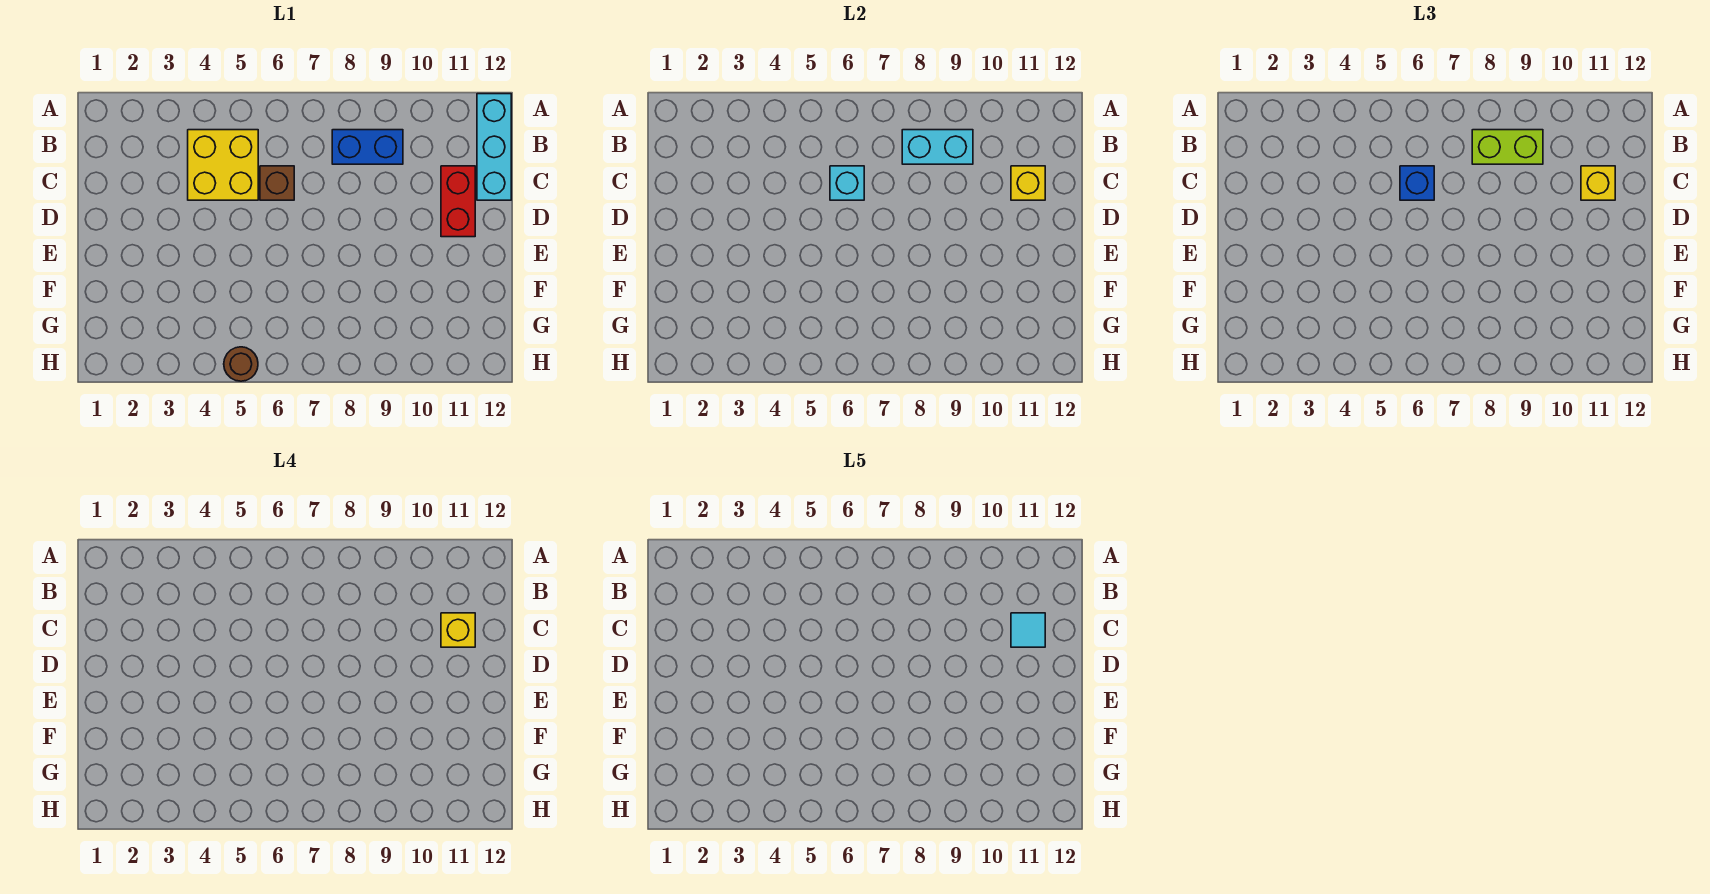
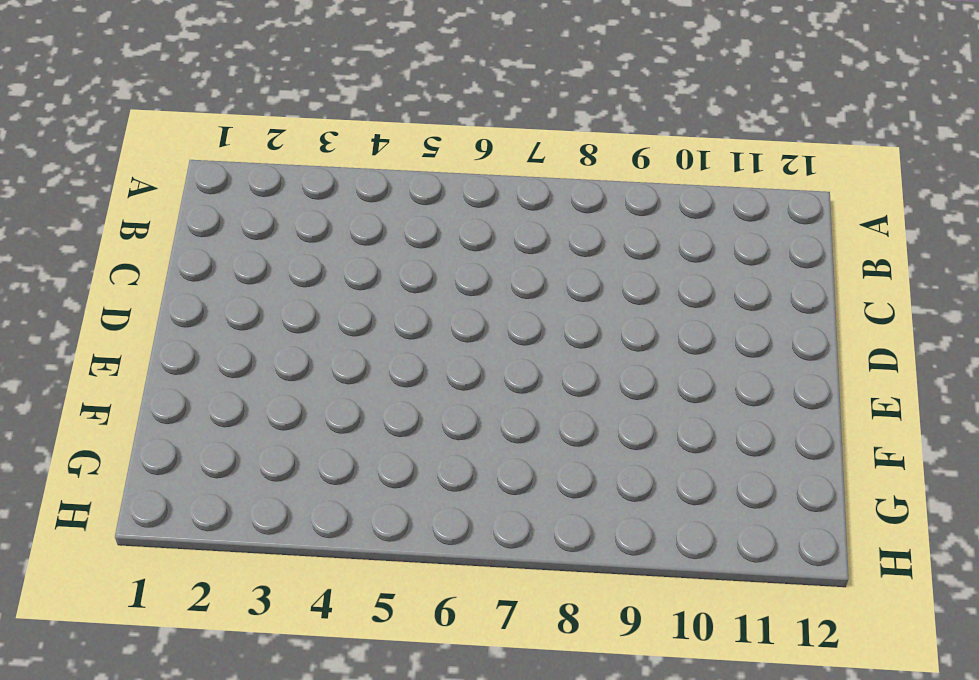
none -> cyan 1x3 brick [477,94,511,200]
none -> yellow 2x2 brick [188,130,258,200]
none -> blue 1x2 brick [332,130,403,164]

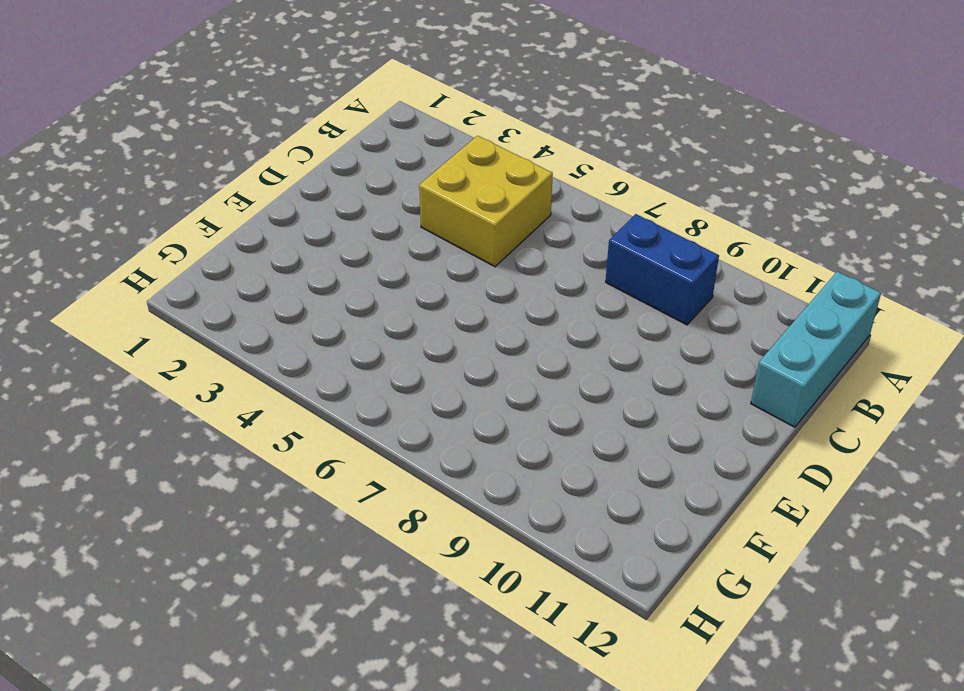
none -> brown 1x1 brick [260,166,294,200]
none -> red 1x2 brick [441,166,475,237]
none -> brown 1x1 round brick [224,347,258,381]

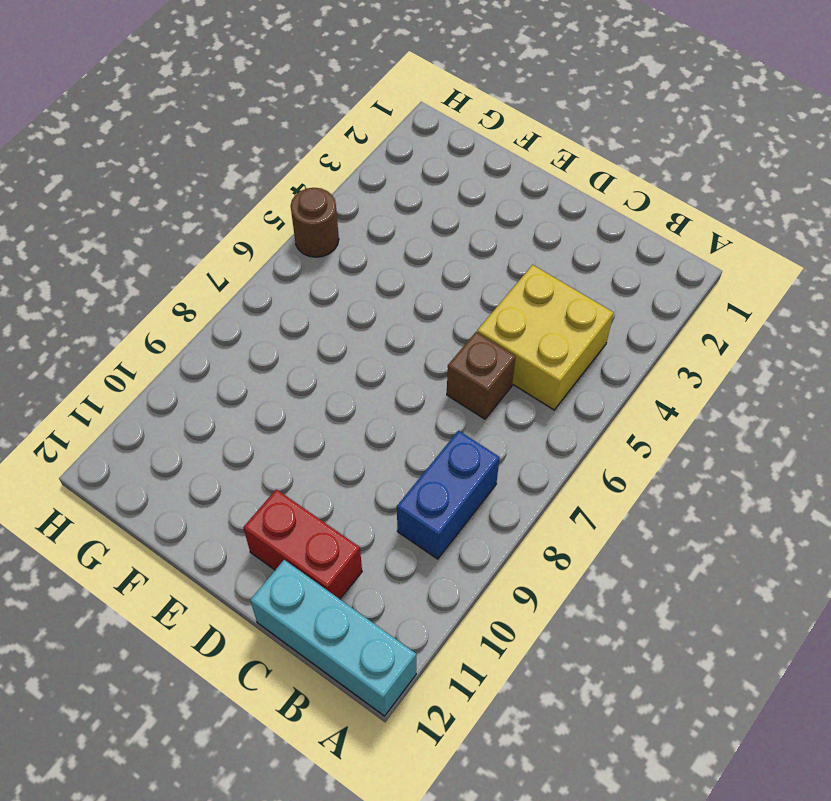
none -> cyan 1x2 brick [902,130,973,164]
none -> cyan 1x1 brick [830,166,864,200]
none -> yellow 1x1 brick [1011,166,1045,200]

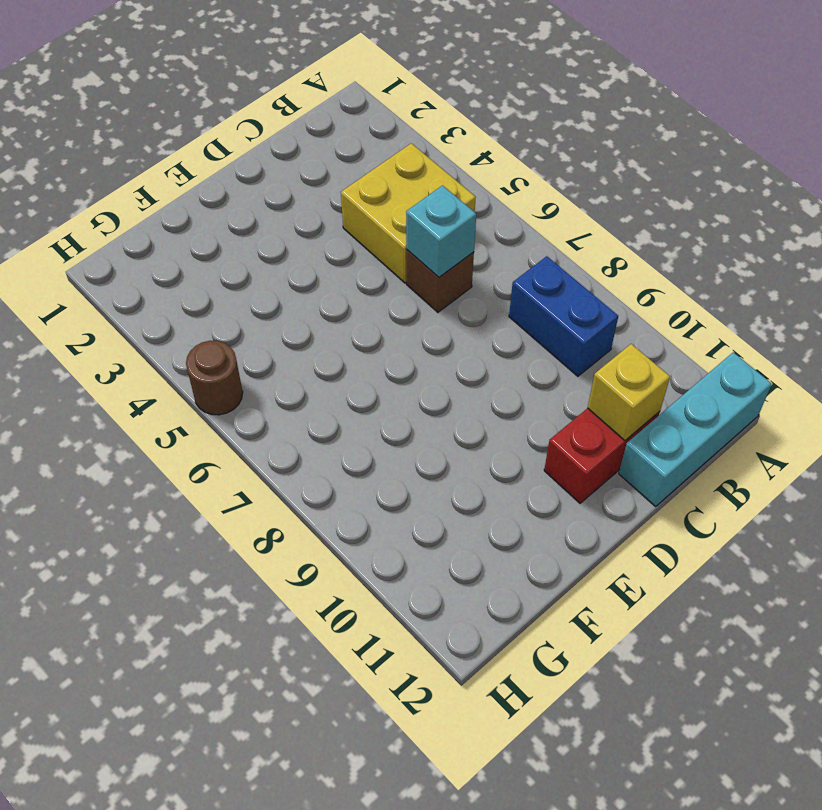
none -> cyan 1x2 brick [902,130,973,164]
none -> lime 1x2 brick [1472,130,1543,164]
none -> blue 1x1 brick [1400,166,1434,200]

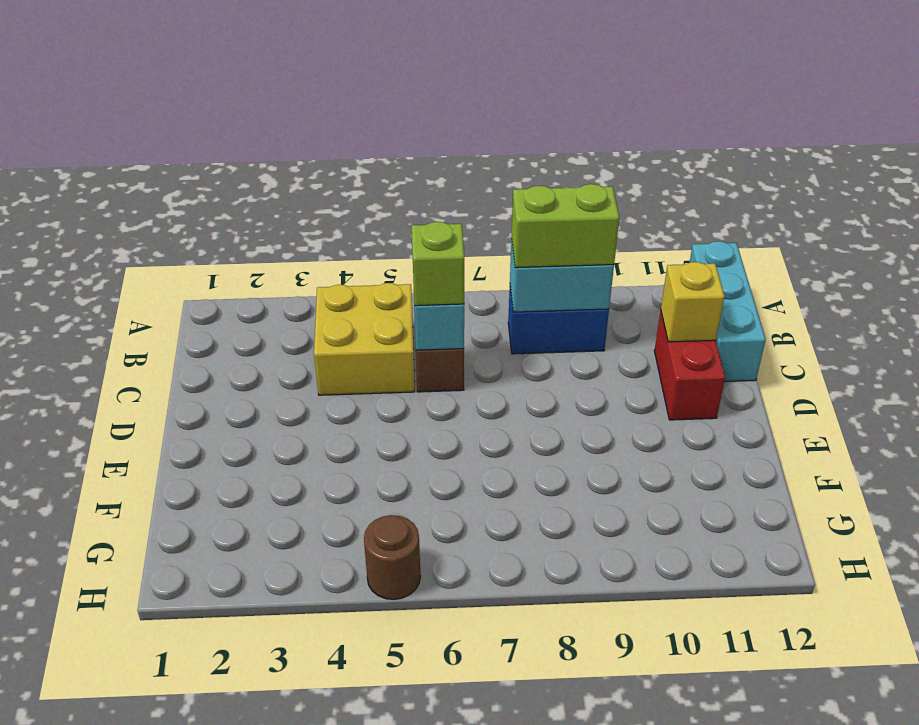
lime 1x1 brick [412,222,464,306] -> blue 1x1 brick [1400,166,1434,200]
none -> yellow 1x1 brick [1581,166,1615,200]
none -> yellow 1x1 brick [441,613,475,647]
none -> cyan 1x1 tile [1011,613,1045,647]

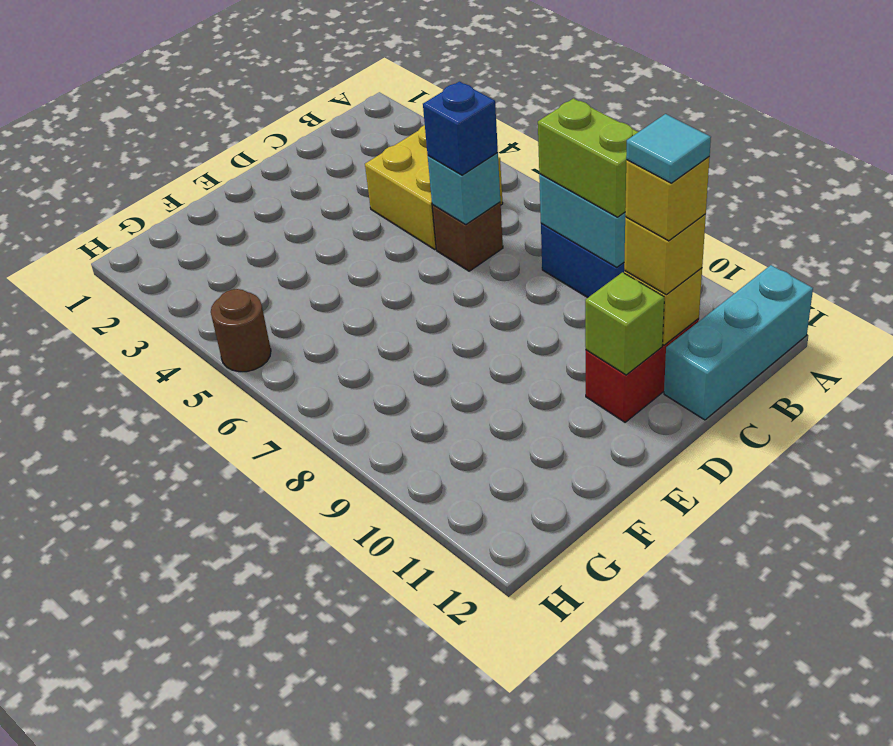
lime 1x1 brick [585,272,664,375] -> none

